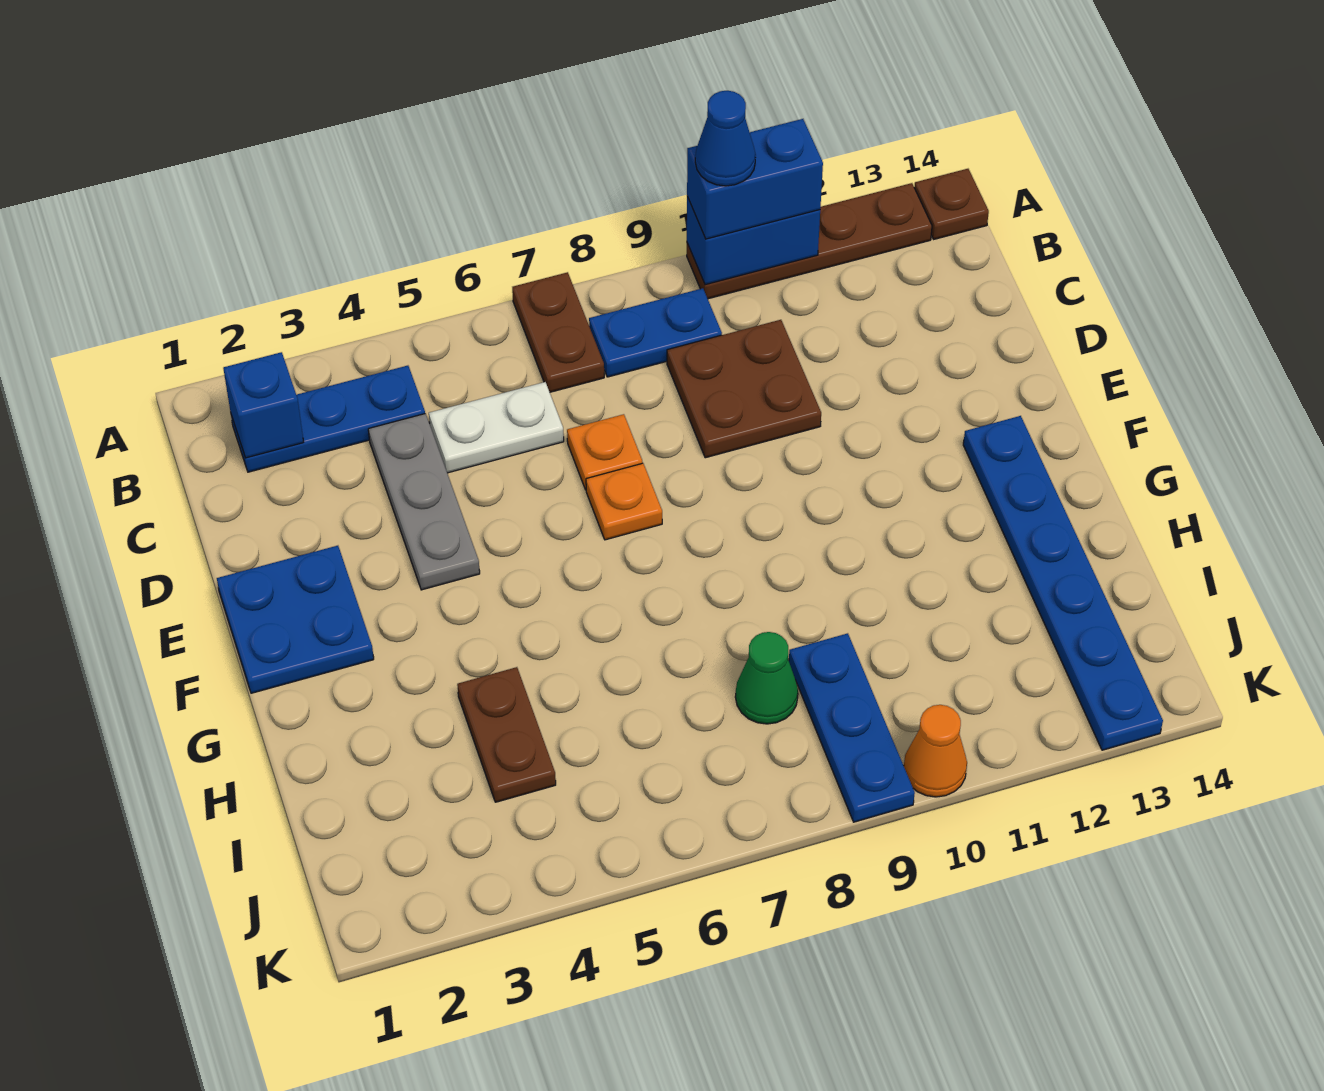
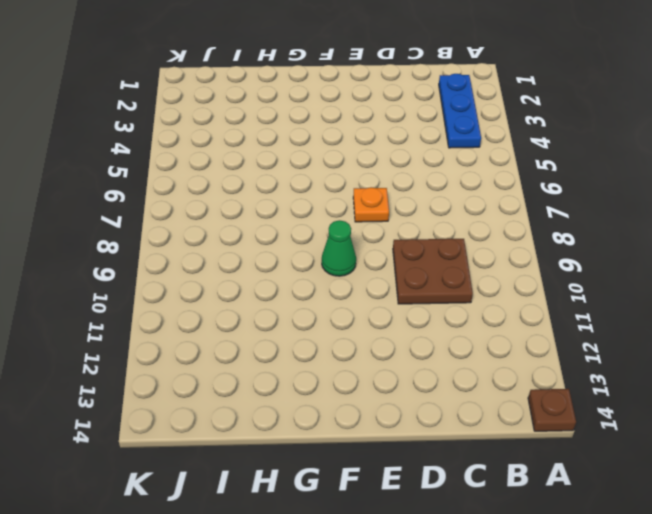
green 1x1 cone [322,220,356,276] -> green 1x1 cone moved to [735,632,798,724]
none -> brown 1x2 plate [512,272,604,392]
none -> brown 1x4 plate [687,183,932,299]
none -> blue 1x2 plate [589,288,722,377]

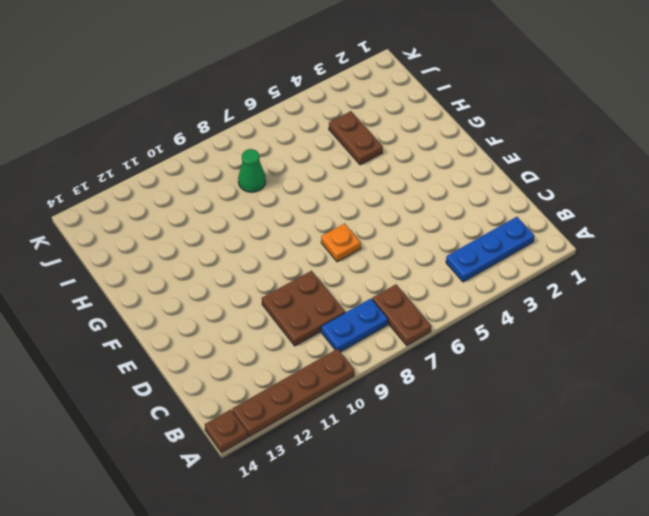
none -> grey 1x3 plate [368,414,480,590]
none -> white 1x2 plate [429,382,564,473]
none -> orange 1x1 plate [567,414,643,490]

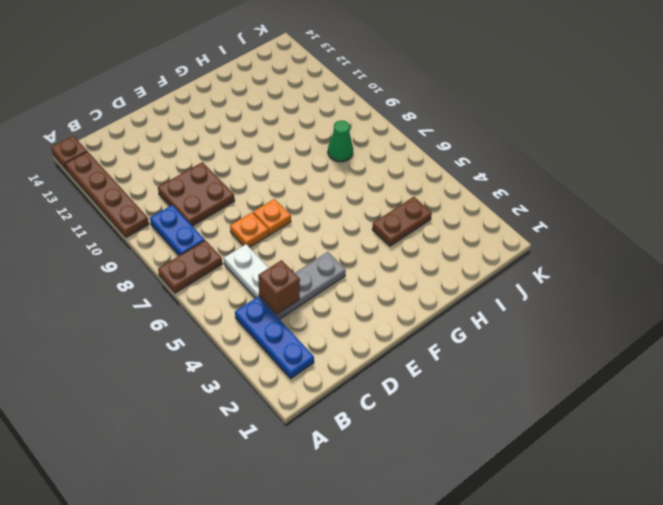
brown 1x1 brick [258,260,300,314] -> none
none -> blue 2x2 plate [217,546,374,693]
none -> blue 1x6 plate [963,416,1163,750]
none -> blue 1x3 plate [789,633,915,822]

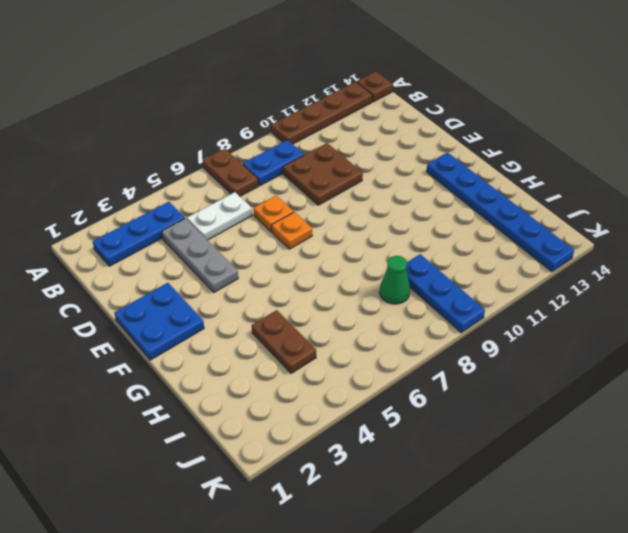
none -> orange 1x1 cone [904,705,967,797]
none -> blue 1x2 brick [687,196,820,285]
none -> blue 1x1 brick [223,352,304,458]

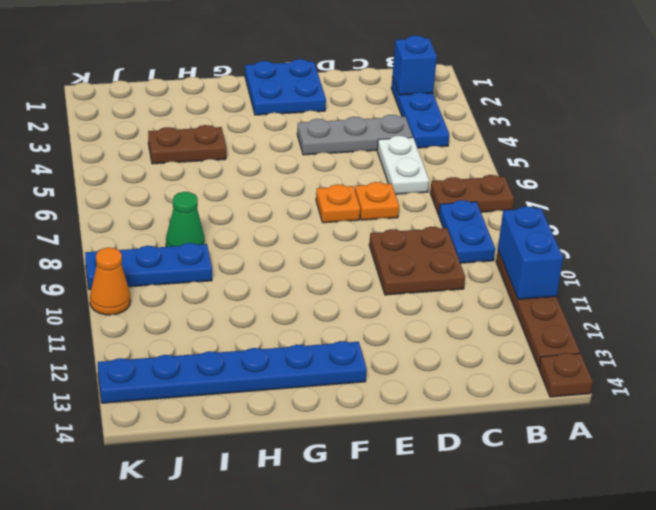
none -> blue 1x2 brick [687,119,823,239]
none -> blue 1x1 cone [695,91,756,186]

